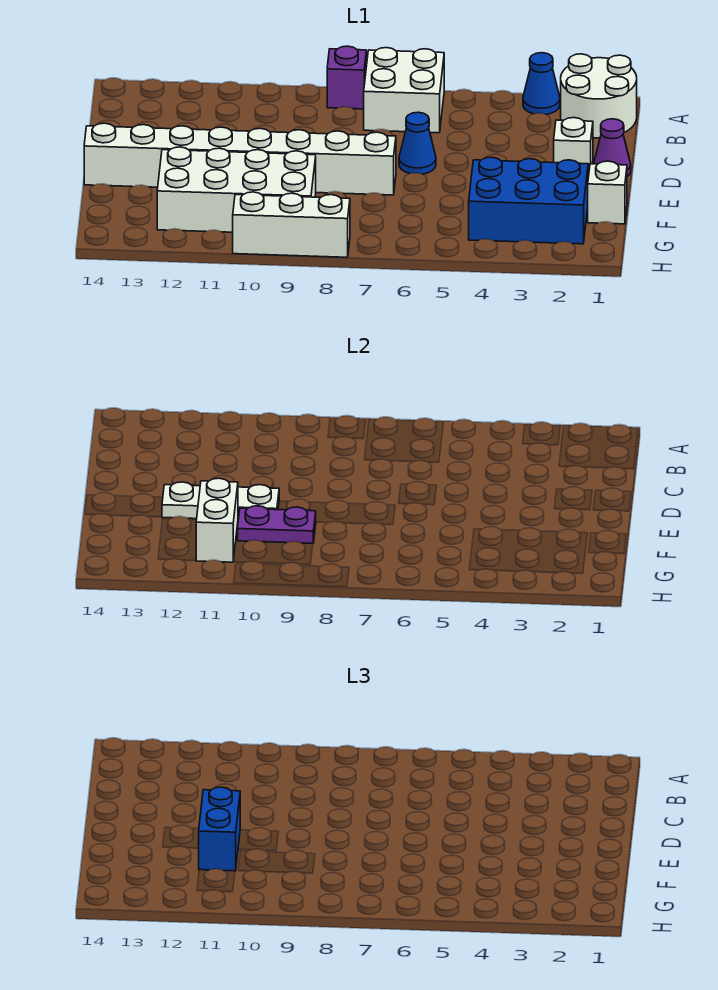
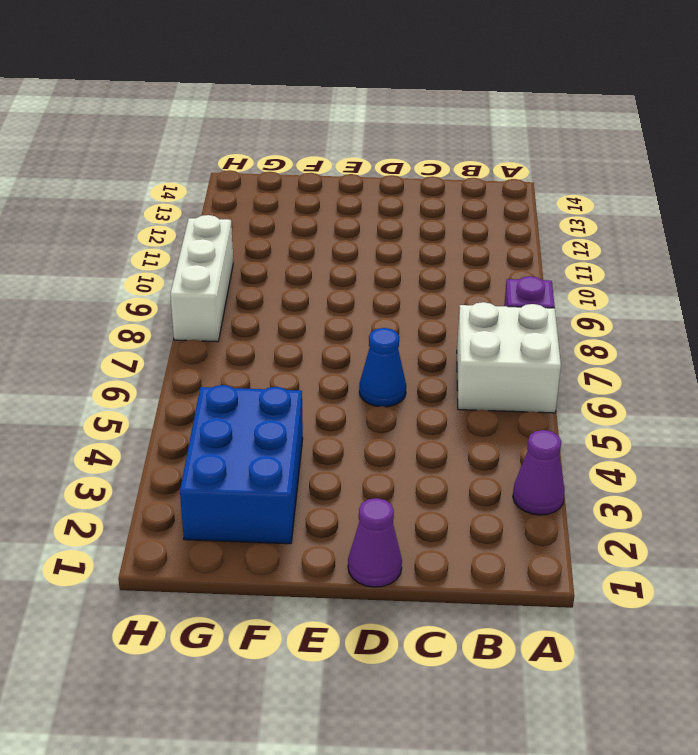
purple 1x1 cone [513,430,565,515] -> blue 1x1 cone [523,53,560,115]
none -> white 2x2 round brick [561,54,637,138]
none -> white 1x1 brick [554,118,593,177]
none -> white 1x8 brick [84,123,396,195]

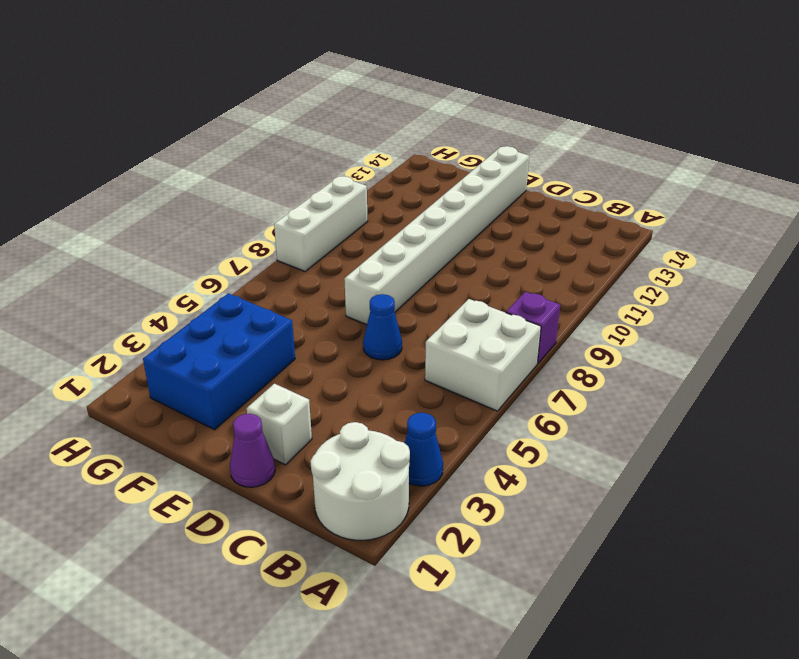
none -> white 1x1 brick [588,161,627,224]
none -> white 2x4 brick [157,147,316,232]
none -> white 1x3 plate [162,482,279,520]

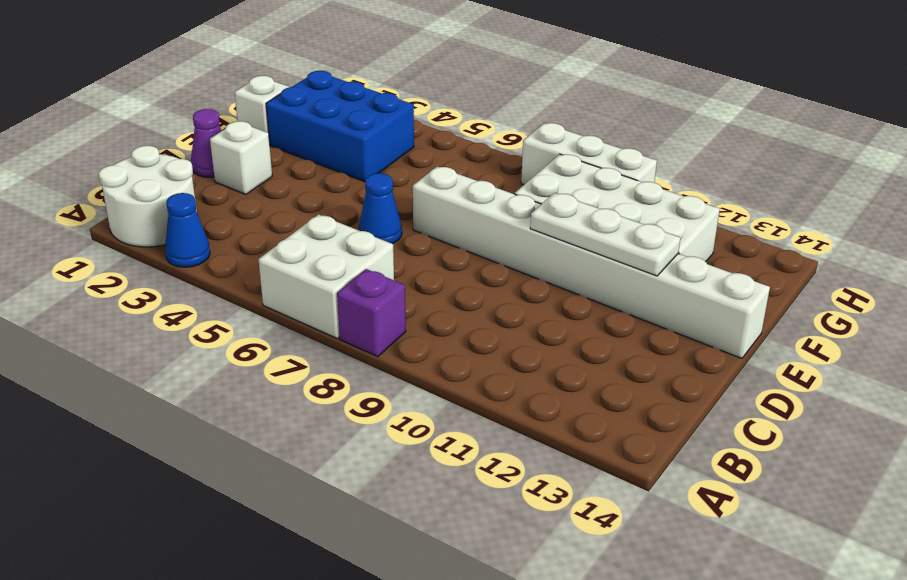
none -> purple 1x2 plate [238,506,316,543]
none -> white 1x2 brick [196,478,238,562]
none -> blue 1x2 brick [199,787,240,871]

